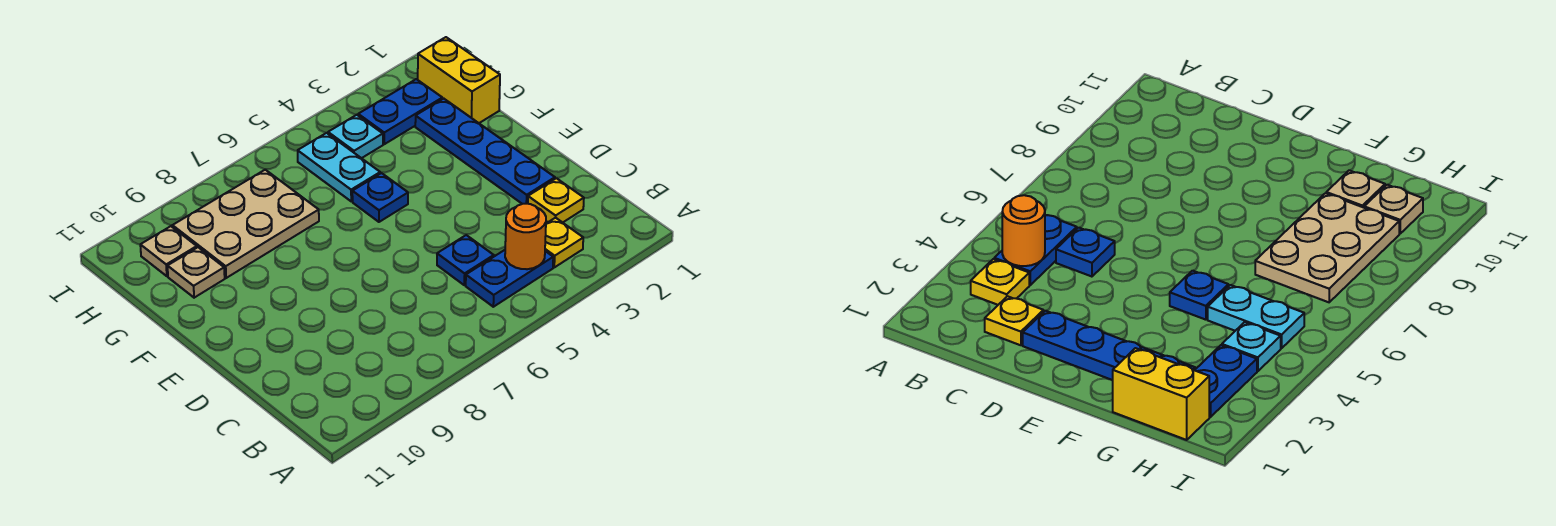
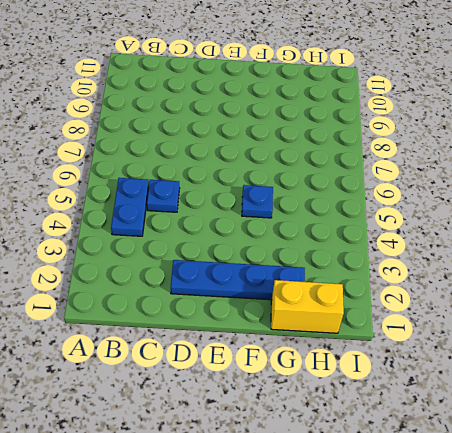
none -> yellow 1x1 plate [545,218,583,267]
none -> yellow 1x1 plate [528,178,584,223]
none -> cyan 1x2 plate [298,133,380,201]

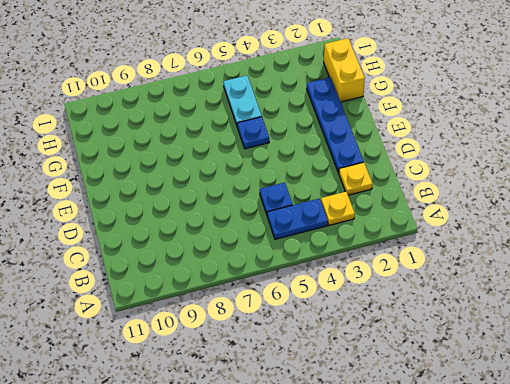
none -> tan 2x3 plate [172,170,319,278]
none -> tan 1x1 plate [168,247,225,298]
none -> blue 1x2 plate [358,79,442,144]

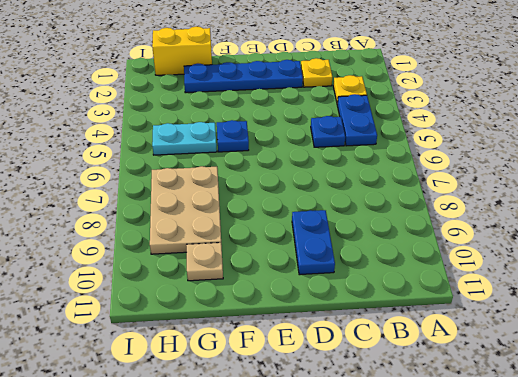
blue 1x2 plate [292,210,335,275] -> blue 1x2 plate moved to [358,79,442,144]
none -> cyan 1x1 plate [328,115,383,158]
none -> tan 1x1 plate [140,226,197,276]
none -> orange 1x1 round brick [505,204,546,269]

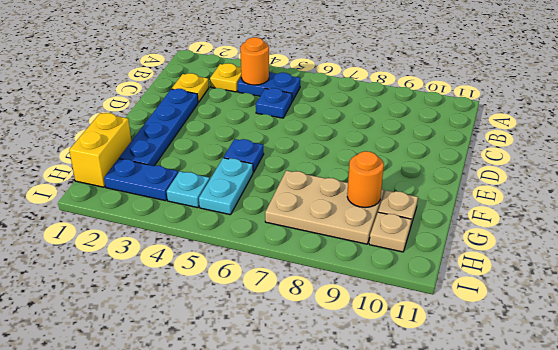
orange 1x1 round brick [347,151,384,208] -> none

